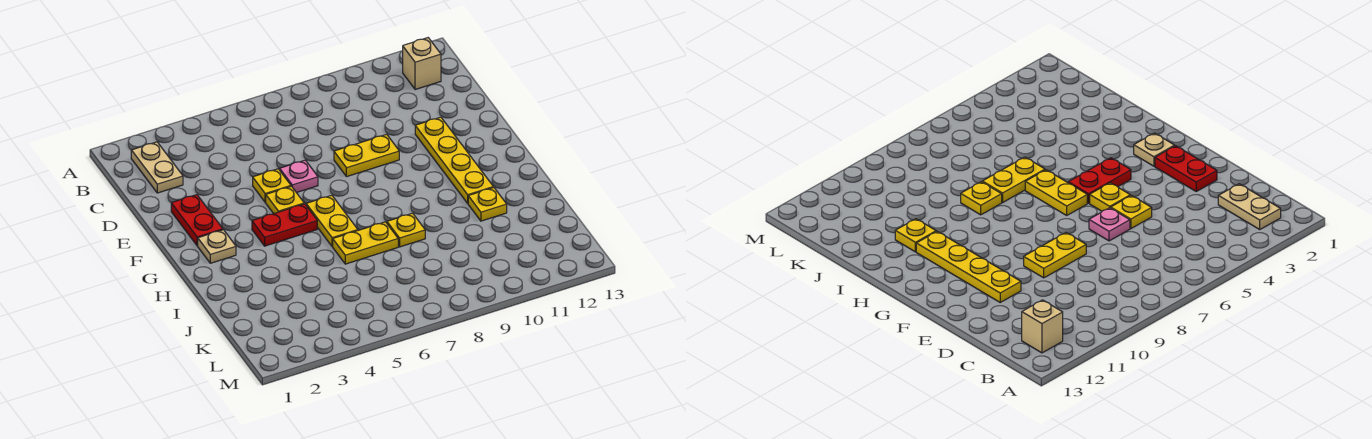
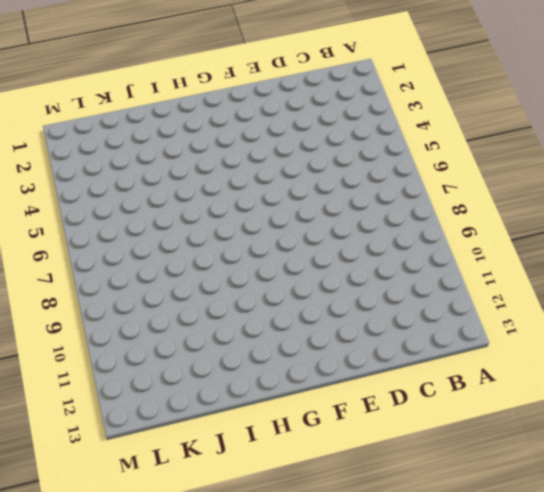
none -> tan 1x2 plate [131,142,183,193]
none -> tan 1x1 brick [403,38,441,90]
none -> red 1x2 plate [171,195,223,246]

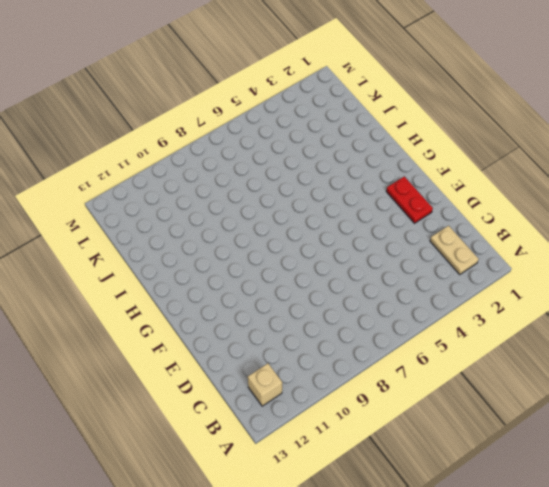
none -> yellow 1x1 plate [253,169,291,202]
none -> pink 1x1 plate [280,160,318,193]
none -> yellow 1x2 plate [334,134,399,177]

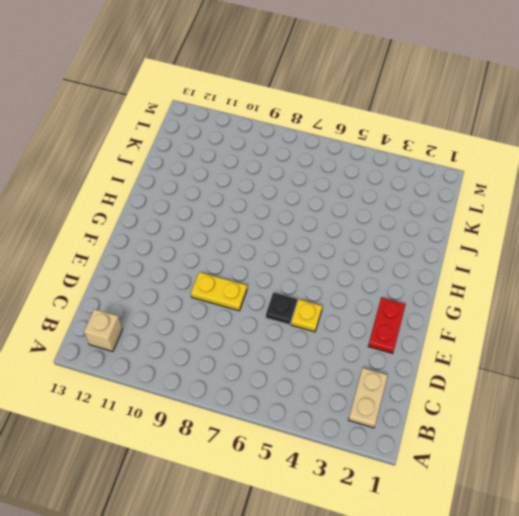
black 1x1 plate [266,292,297,325] -> pink 1x1 plate [280,160,318,193]
none -> yellow 1x4 plate [415,117,493,203]
none -> yellow 1x1 plate [266,186,304,214]
none -> tan 1x1 plate [198,230,236,263]

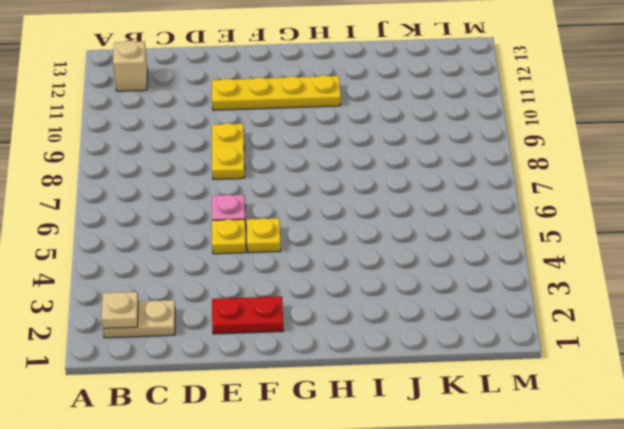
tan 1x1 plate [102,292,138,328] -> tan 1x1 plate moved to [198,230,236,263]
none -> red 1x2 plate [252,204,317,246]
none -> yellow 1x2 plate [306,195,358,247]
none -> yellow 1x2 plate [333,222,398,264]

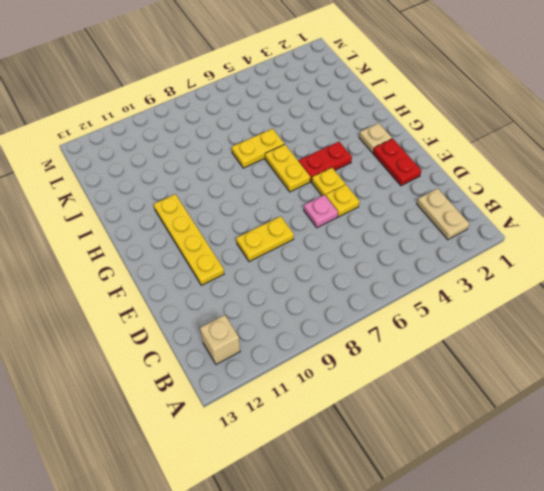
none -> yellow 1x1 plate [387,213,425,247]
none -> yellow 1x1 plate [468,187,507,221]

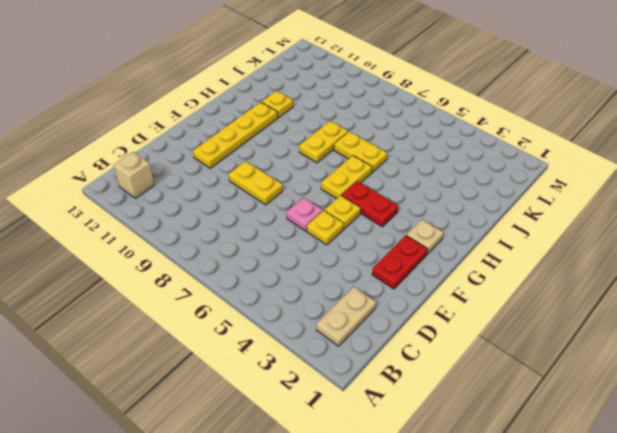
yellow 1x2 plate [299,121,348,163] -> yellow 1x1 plate [387,213,425,247]

